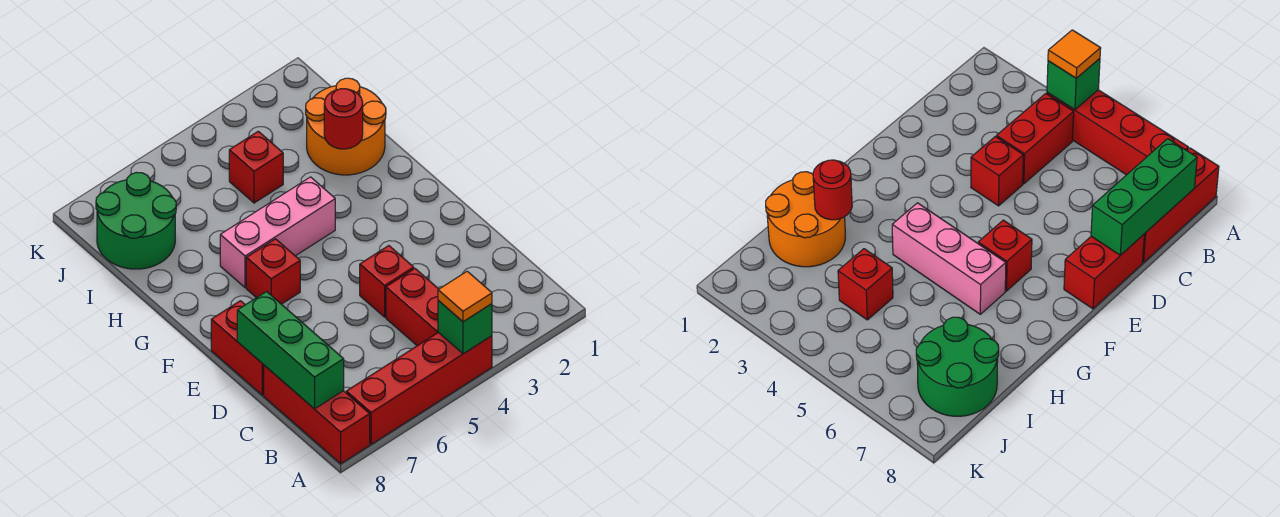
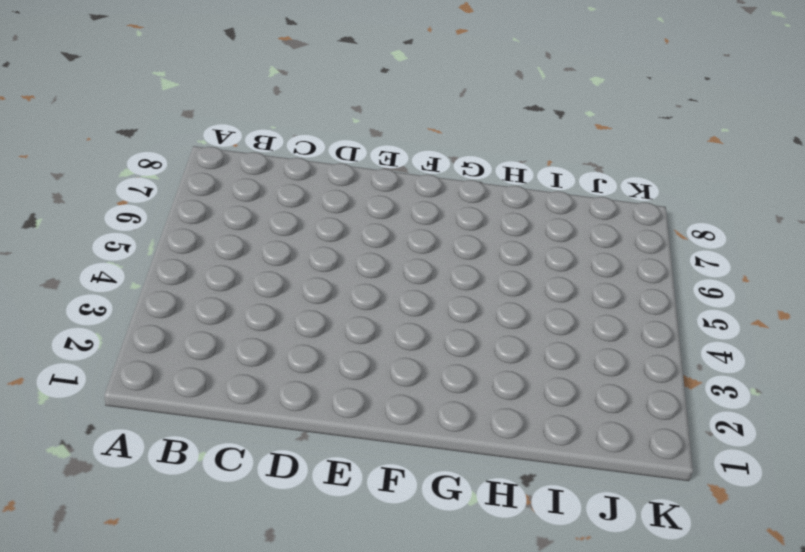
none -> red 1x4 brick [346,332,492,444]
none -> red 1x3 brick [264,365,370,464]
none -> red 1x2 brick [386,269,438,346]

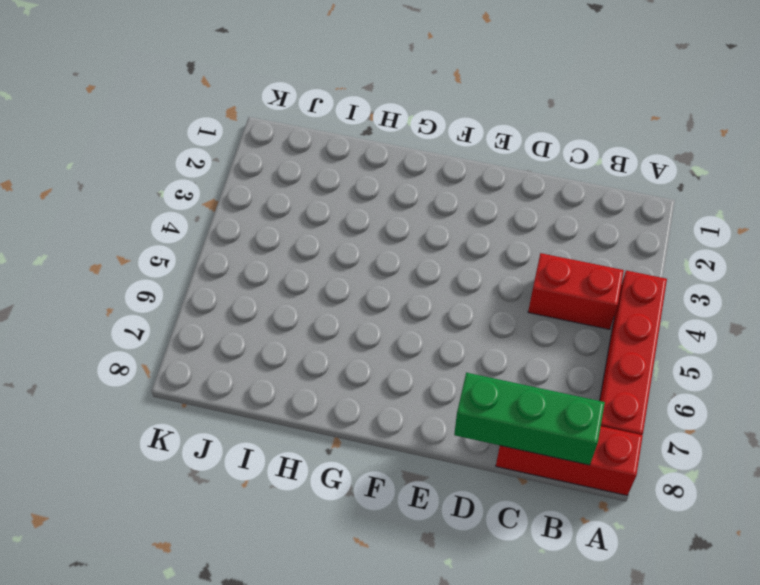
none -> red 1x1 brick [360,246,414,317]
none -> red 1x2 brick [211,301,264,395]
none -> red 1x1 brick [246,239,300,304]

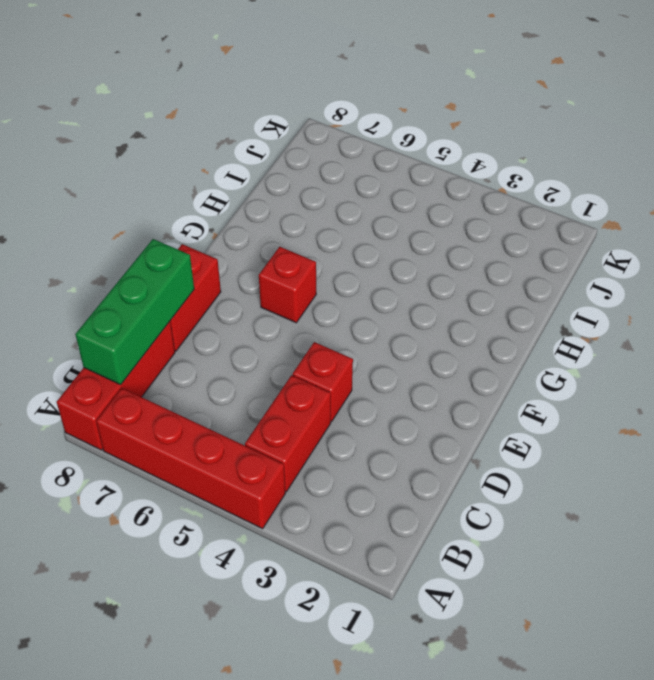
none -> pink 1x3 brick [220,177,335,288]
none -> orange 2x2 round brick [306,78,386,175]
none -> red 1x1 brick [229,131,283,203]

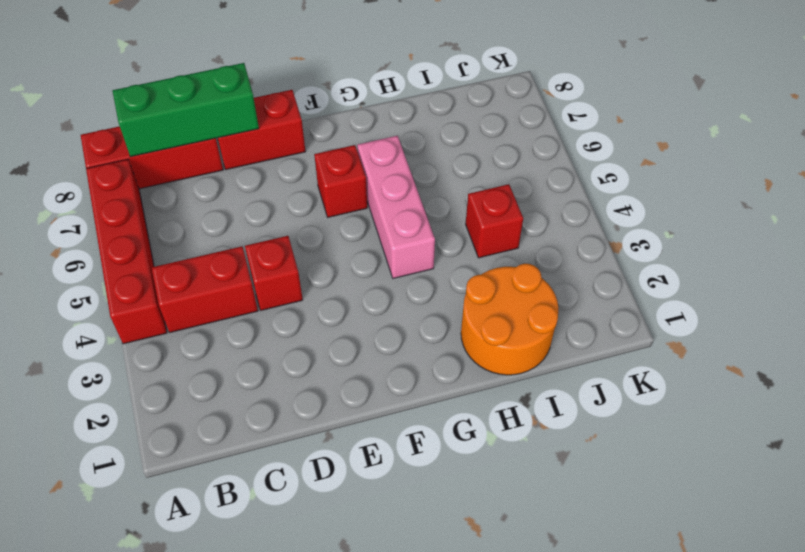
none -> green 2x2 round brick [96,172,176,269]
none -> green 1x1 brick [438,301,492,354]
none -> red 1x1 round brick [324,89,363,149]

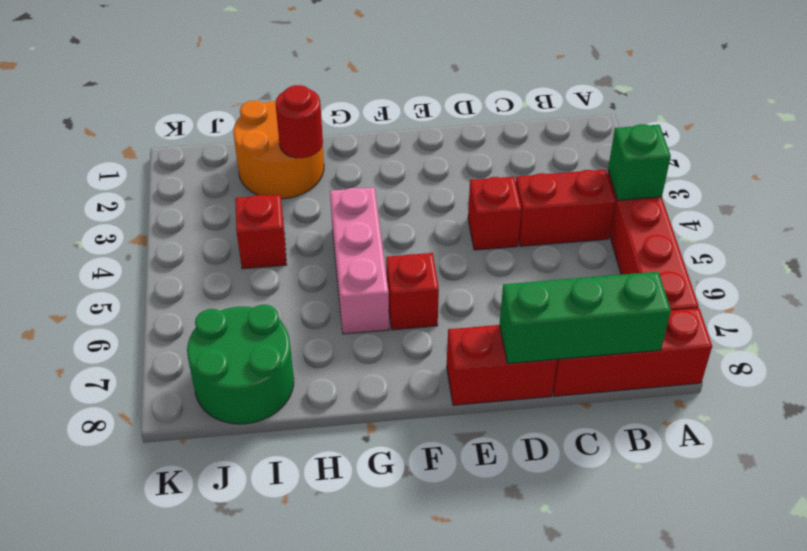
none -> orange 1x1 tile [438,271,492,322]

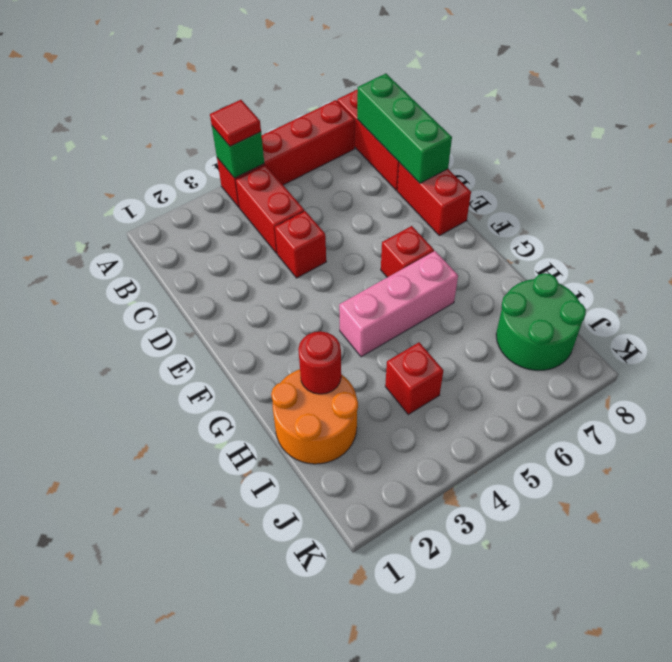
red 1x1 tile [210,100,261,146] -> orange 1x1 tile [438,271,492,322]

